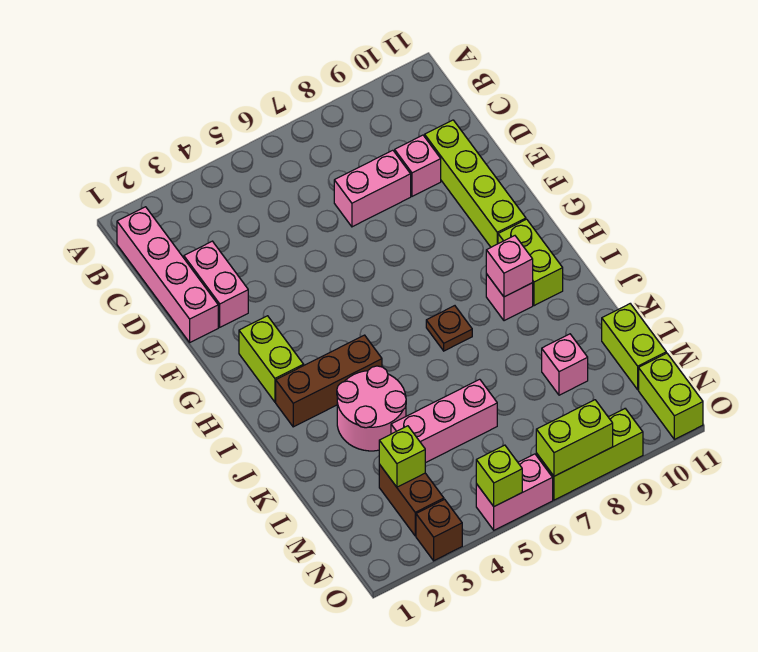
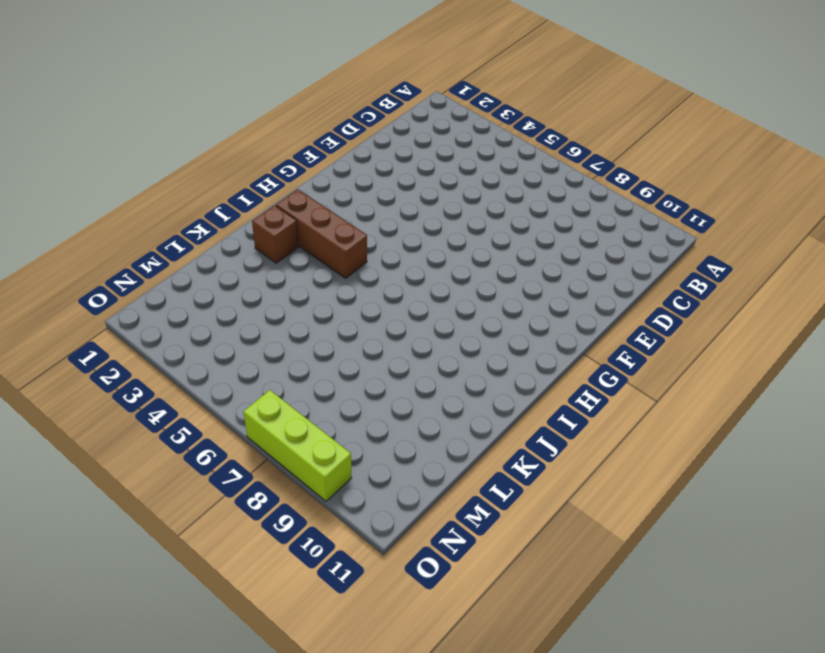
brown 1x1 brick [252,205,298,263] -> brown 1x1 brick moved to [416,499,462,561]
none -> pink 1x4 brick [117,207,218,342]
none -> pink 1x2 brick [184,241,248,327]
none -> pink 1x2 brick [334,150,411,227]

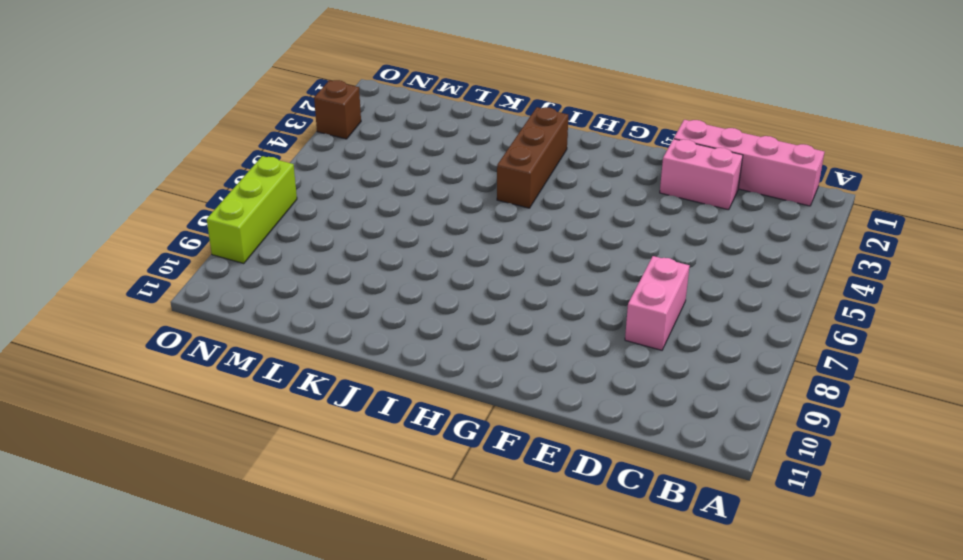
none -> pink 1x1 brick [395,135,441,196]
none -> lime 1x4 brick [425,120,526,247]
none -> lime 1x2 brick [239,316,304,402]

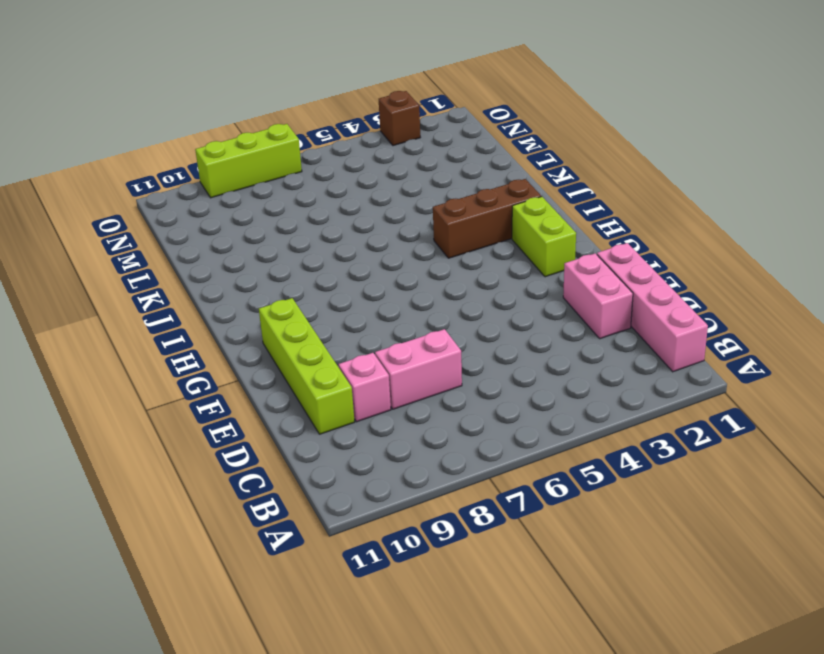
none -> lime 1x2 brick [498,219,563,306]
none -> brown 1x1 plate [426,306,472,351]
none -> pink 1x1 brick [486,274,533,321]

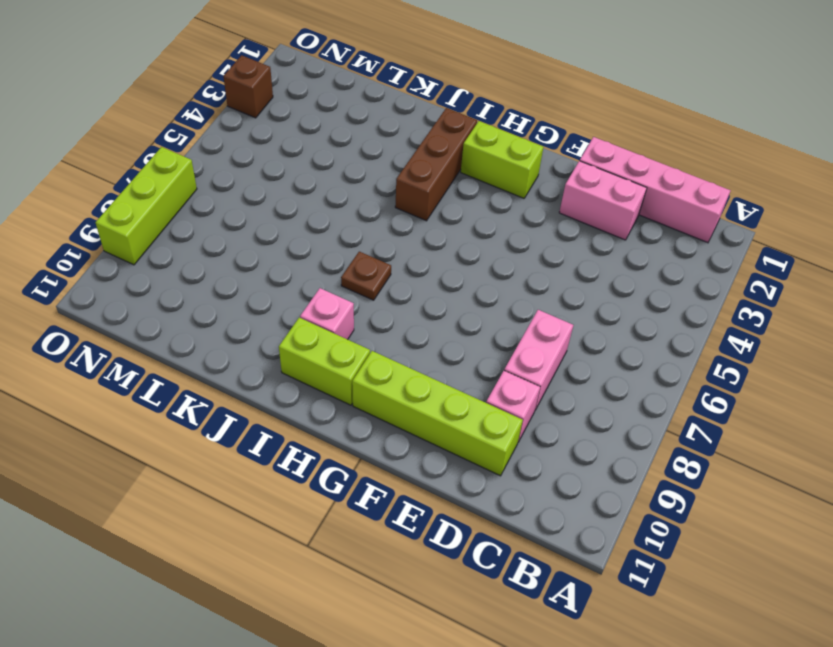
none -> pink 2x2 round brick [337,366,406,451]
none -> pink 1x3 brick [391,379,497,463]
none -> pink 1x1 brick [542,334,588,395]

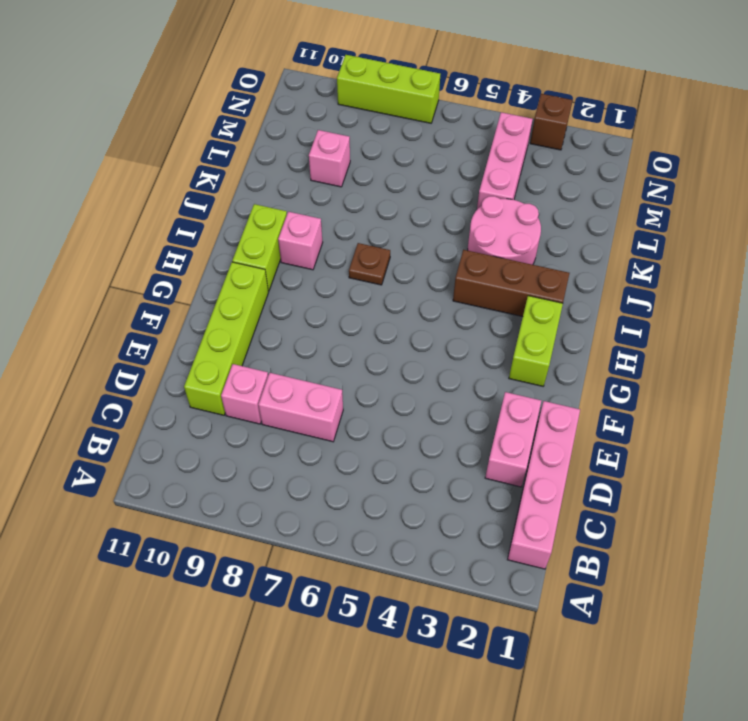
pink 1x3 brick [477,112,533,209] -> pink 1x3 brick turned to [391,379,497,463]
none -> lime 1x2 brick [602,304,666,390]
none -> brown 1x2 brick [379,464,444,536]
none -> lime 1x2 brick [639,353,703,439]

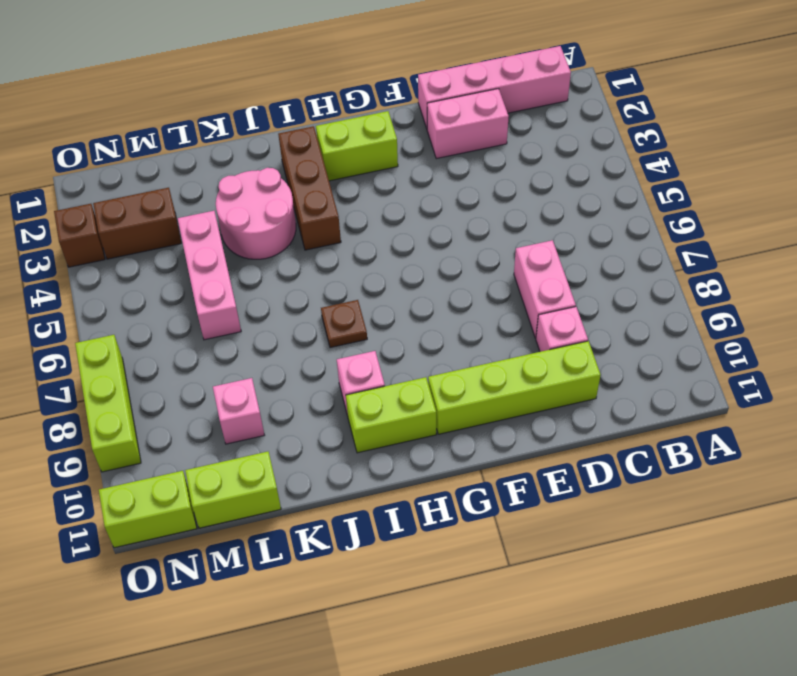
none -> pink 1x2 brick [476,454,553,530]
none -> pink 1x1 brick [486,236,533,297]
none -> lime 1x1 brick [379,426,425,487]

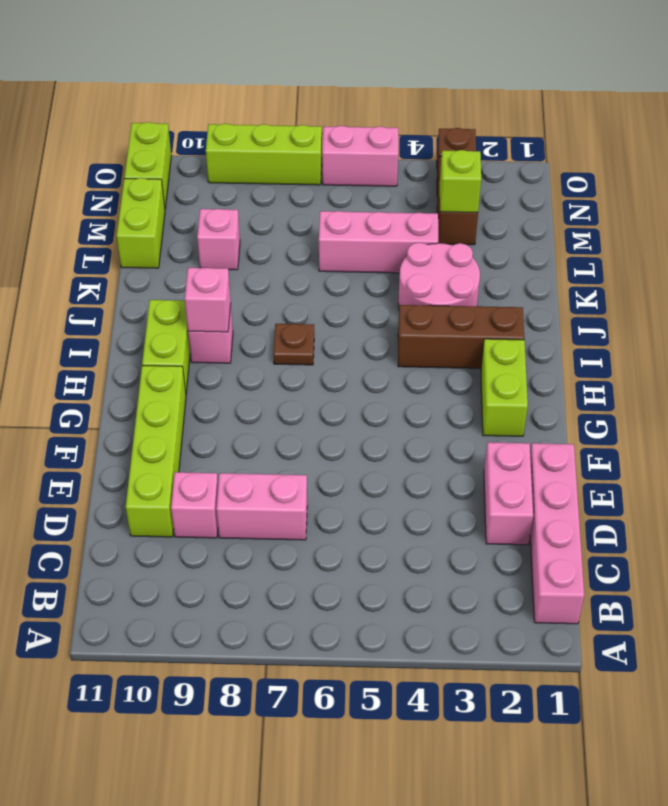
none -> lime 1x1 brick [476,445,522,506]
none -> lime 1x2 brick [536,400,613,476]

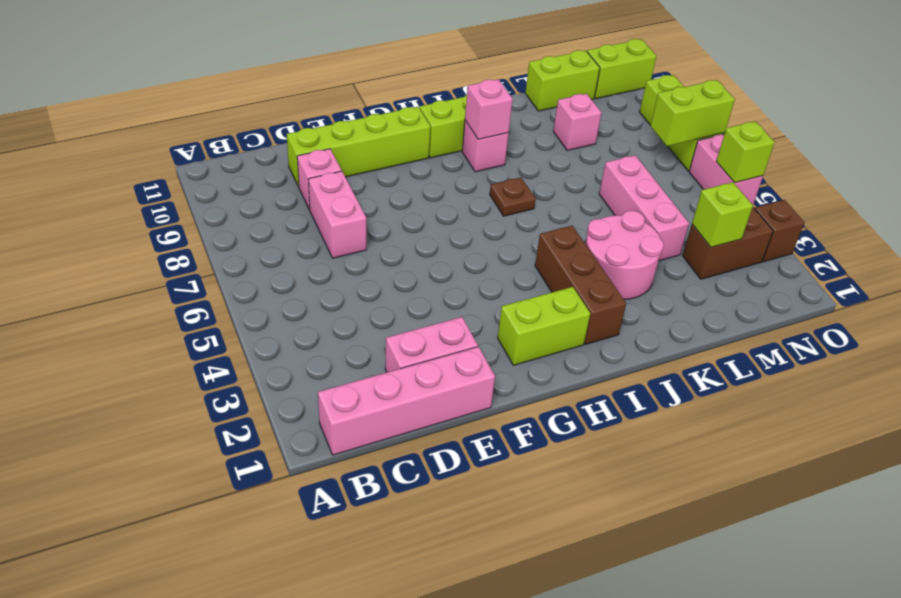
lime 1x2 brick [651,80,735,146] -> lime 1x2 brick turned to [536,400,613,476]

